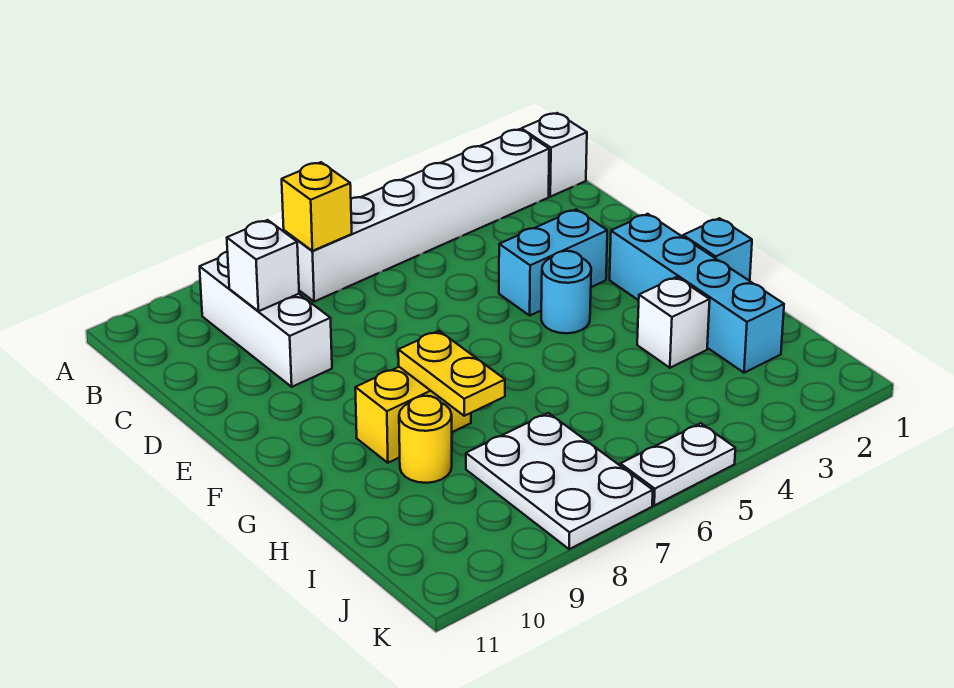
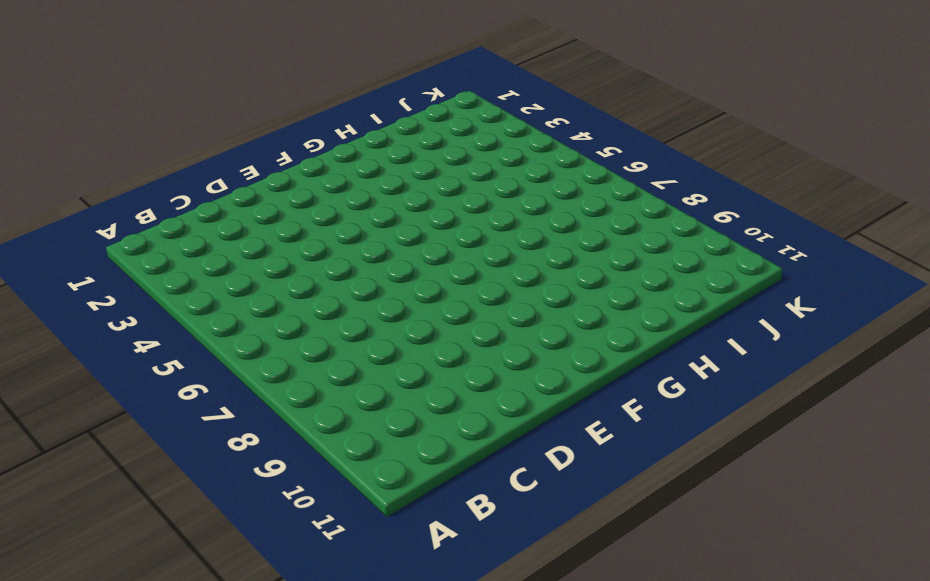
none -> white 1x1 brick [521,113,587,197]
none -> white 1x6 brick [284,129,549,302]
none -> white 1x3 brick [200,252,332,387]

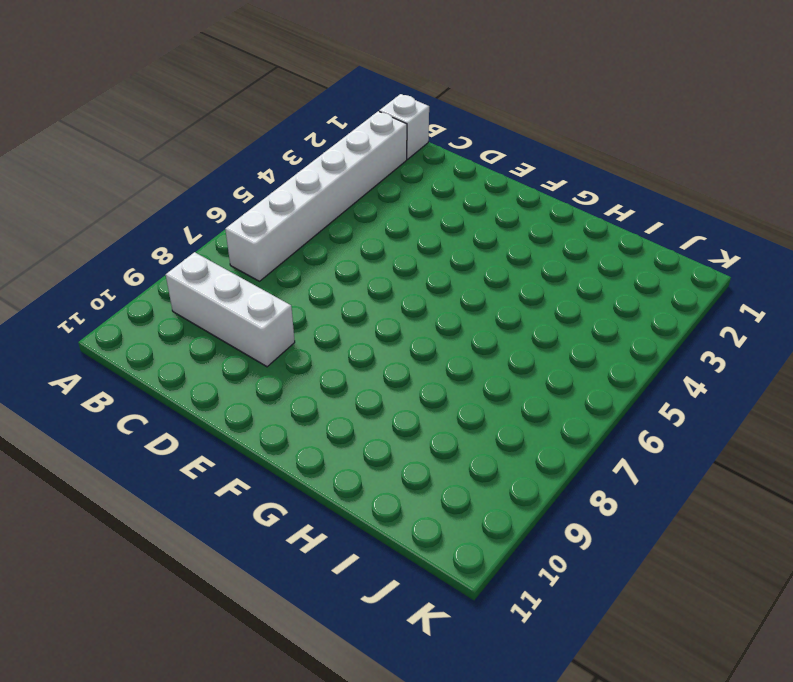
none -> cyan 1x2 brick [499,209,607,315]
none -> cyan 1x4 brick [610,214,784,373]
none -> cyan 1x1 round brick [541,251,591,333]

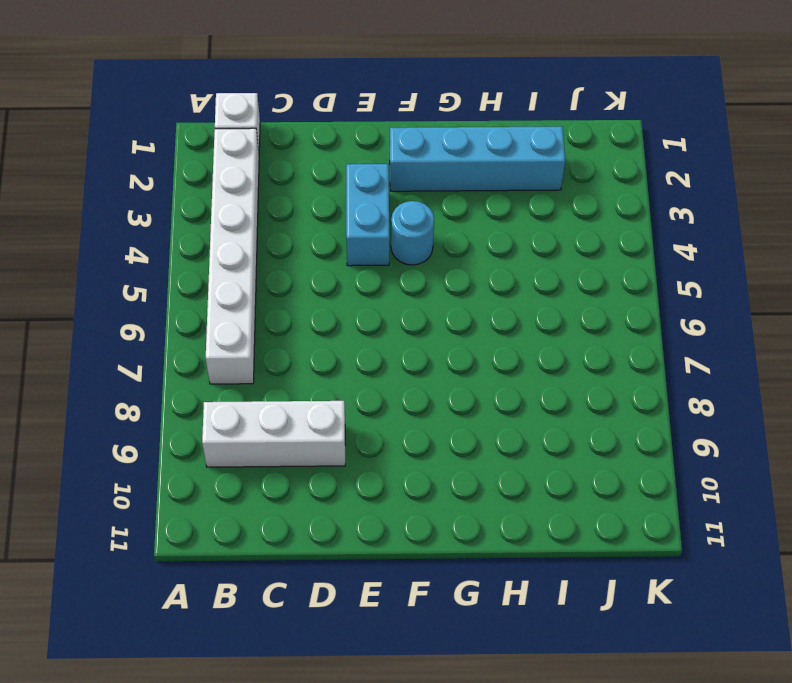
none -> cyan 1x1 brick [683,218,752,281]
none -> yellow 1x2 brick [355,367,471,463]
none -> white 1x1 brick [637,277,710,368]

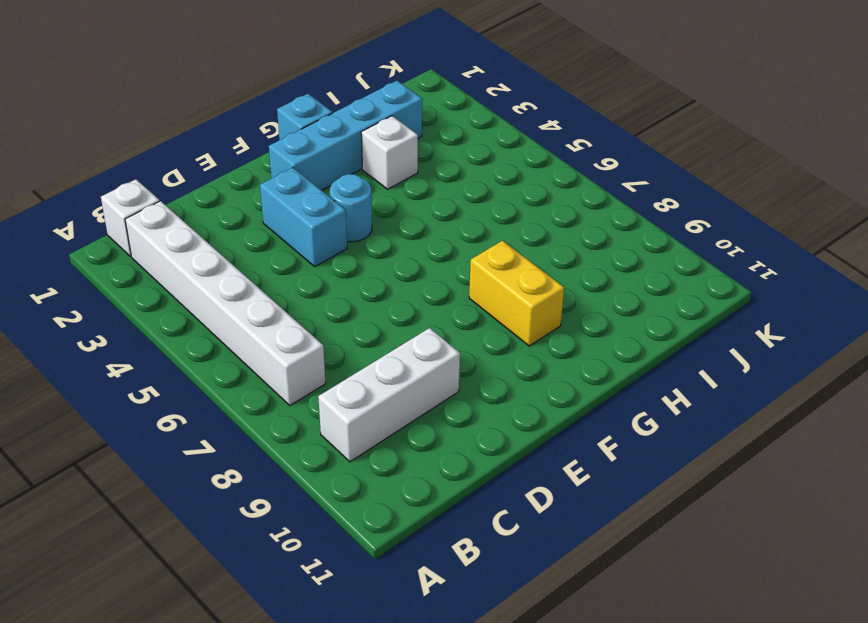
none -> yellow 1x1 round brick [399,396,452,483]
none -> white 2x3 plate [466,413,653,549]
none -> white 1x2 plate [620,423,735,505]

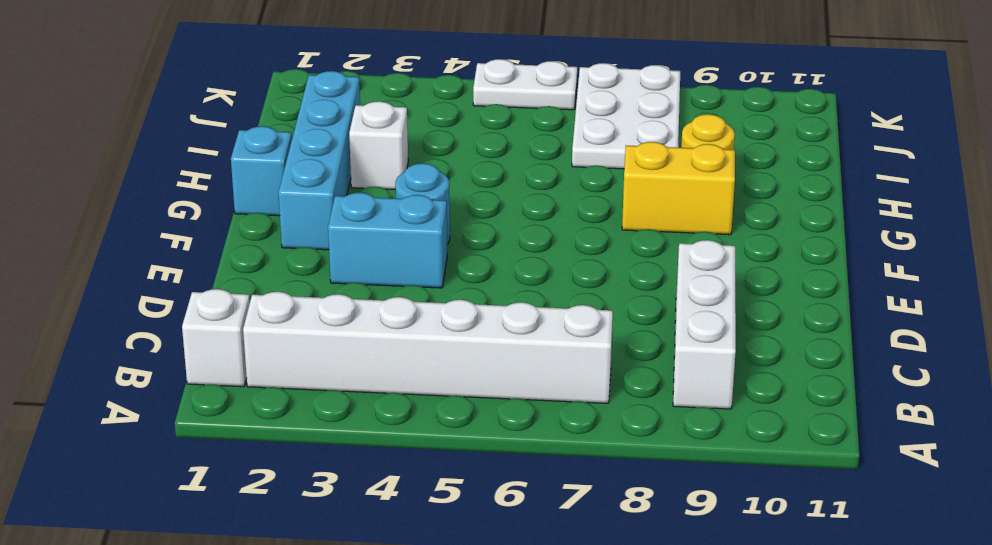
none -> yellow 1x1 brick [282,162,352,251]
none -> white 1x1 brick [227,220,299,311]
none -> yellow 1x2 plate [398,331,505,416]

